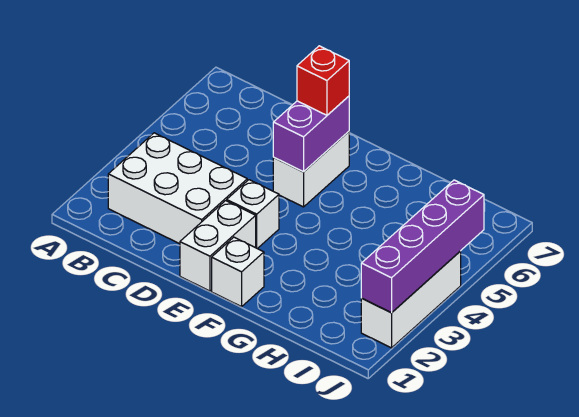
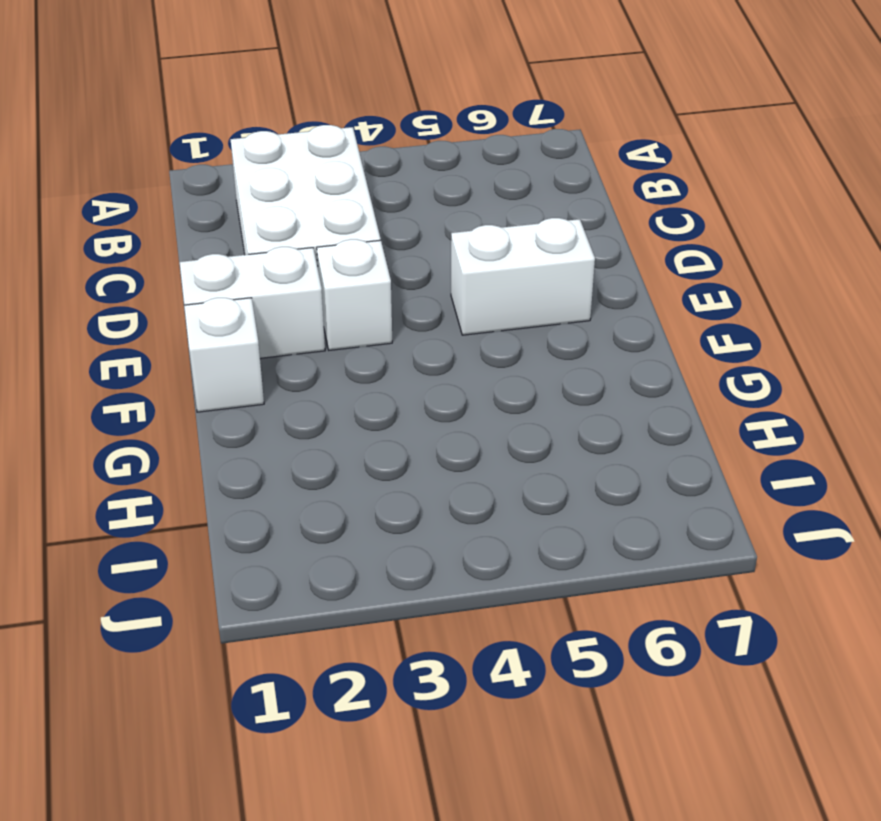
none -> white 1x3 brick [361,251,461,348]
none -> purple 1x2 brick [273,96,349,172]

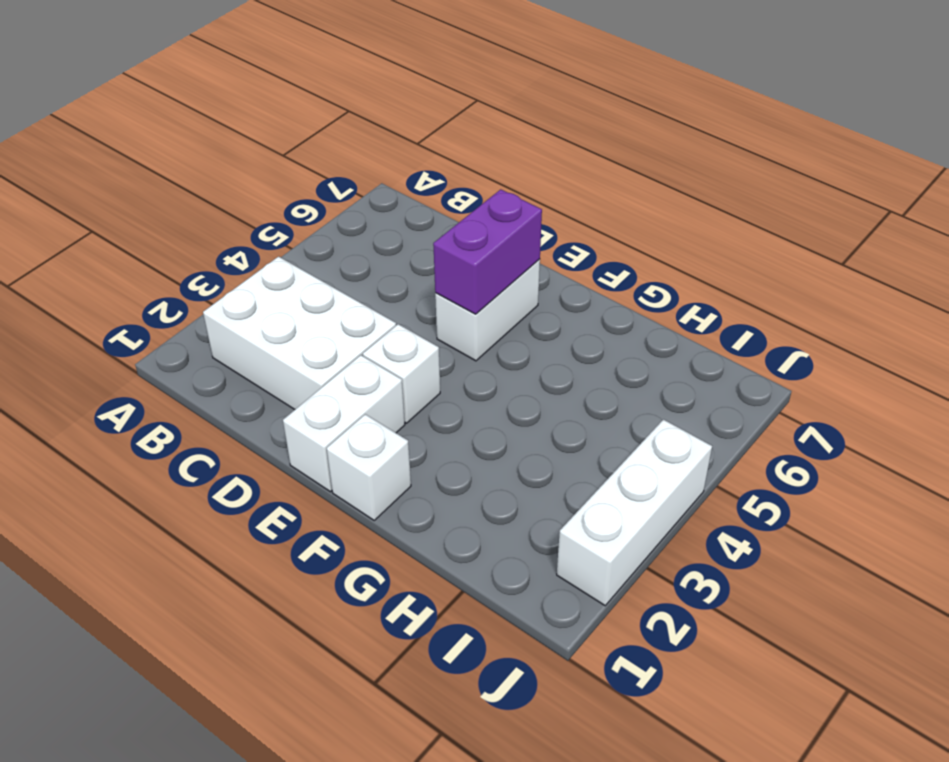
none -> purple 1x4 brick [361,180,484,313]
none -> red 1x1 brick [297,46,349,115]

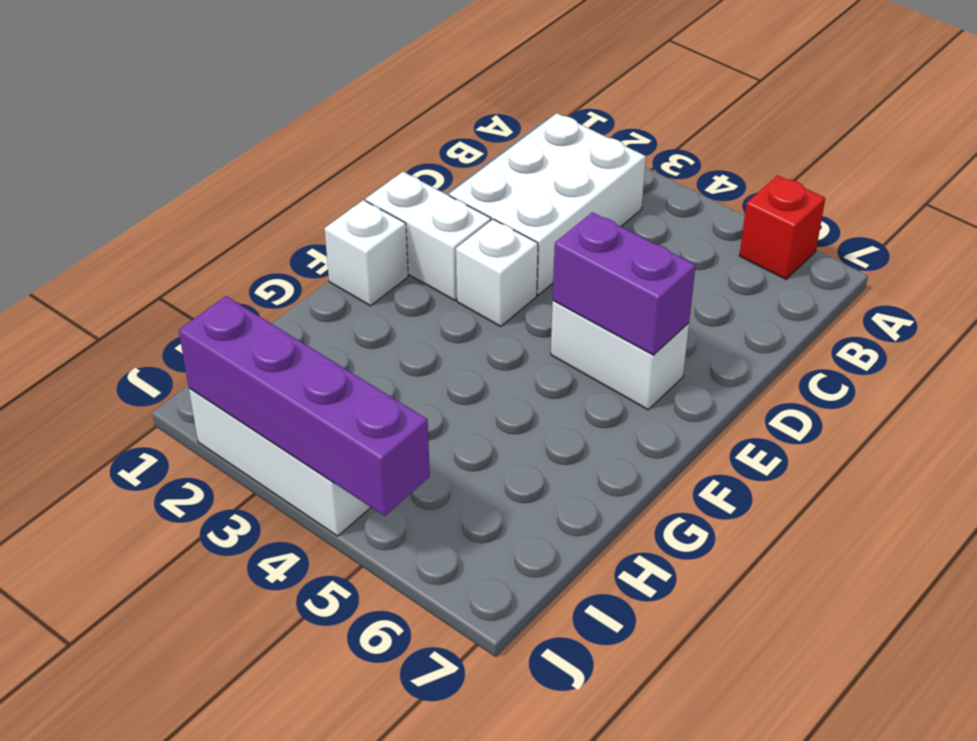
red 1x1 brick [739,175,825,279] -> red 1x1 brick moved to [297,46,349,115]

